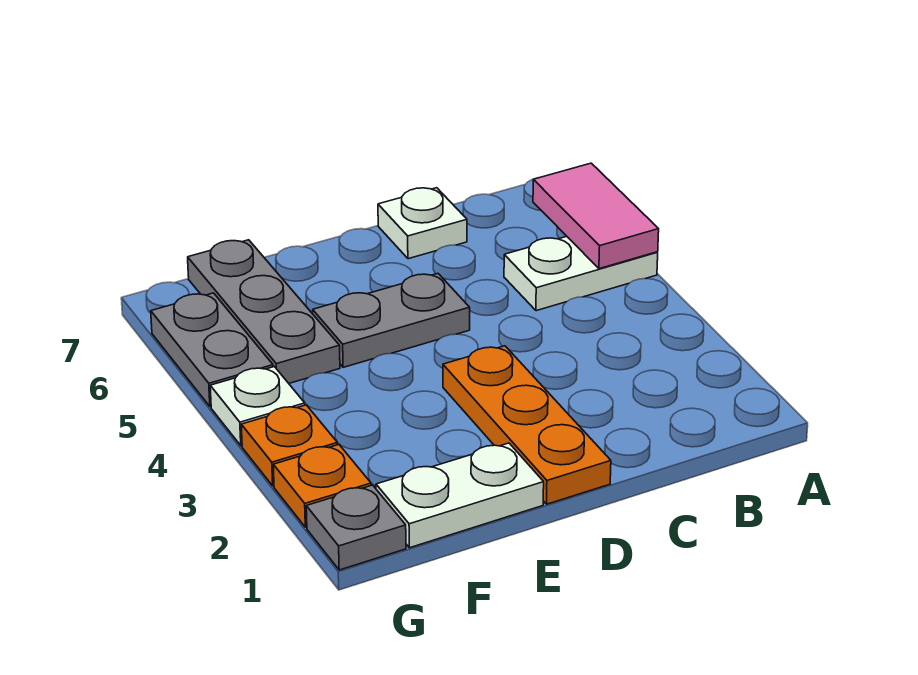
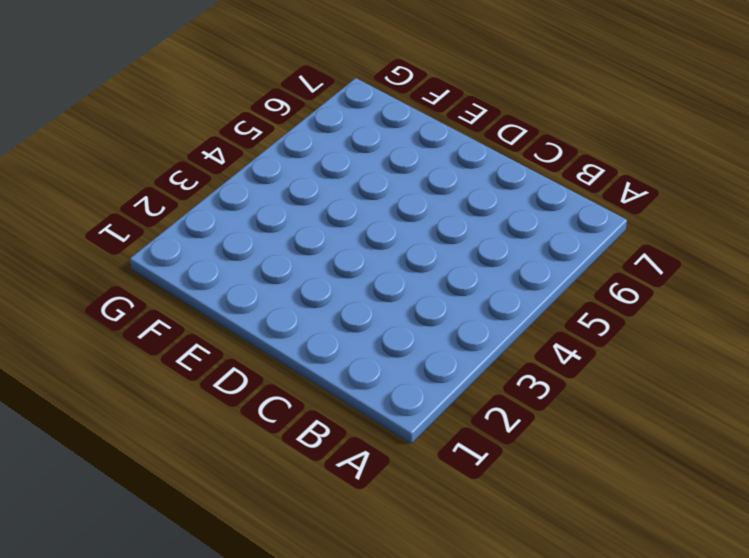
none -> white 1x2 plate [504,236,658,311]
none -> white 1x1 plate [378,188,467,259]
none -> orange 1x3 plate [443,346,611,504]

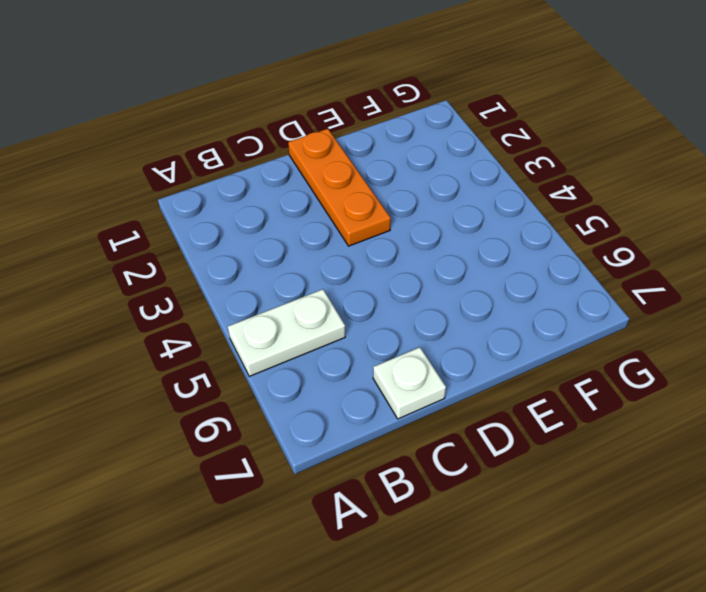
none -> grey 1x2 plate [312,274,470,367]
none -> white 1x2 plate [376,443,544,548]
none -> grey 1x3 plate [188,240,340,383]

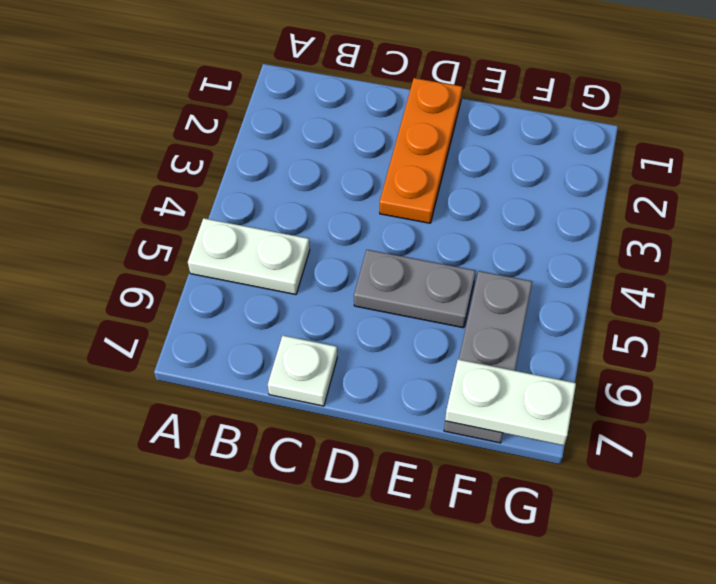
white 1x2 plate [445,359,576,445] -> white 1x2 plate moved to [376,443,544,548]
none -> grey 1x1 plate [306,485,406,570]
none -> orange 1x1 plate [273,445,371,527]
none -> orange 1x1 plate [241,405,338,486]

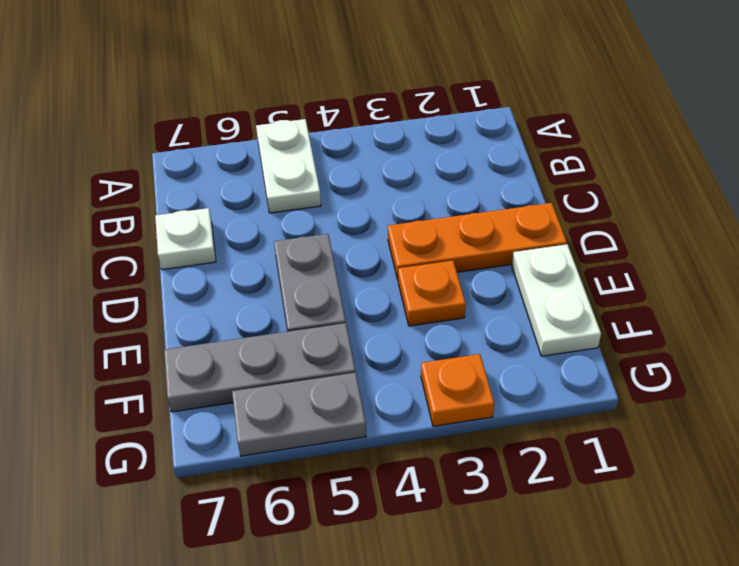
orange 1x1 plate [398,261,466,326] -> orange 1x1 plate moved to [273,445,371,527]
none -> grey 1x1 plate [306,485,406,570]
none -> white 1x1 plate [210,367,305,446]
none -> pink 1x2 tile [533,163,659,269]

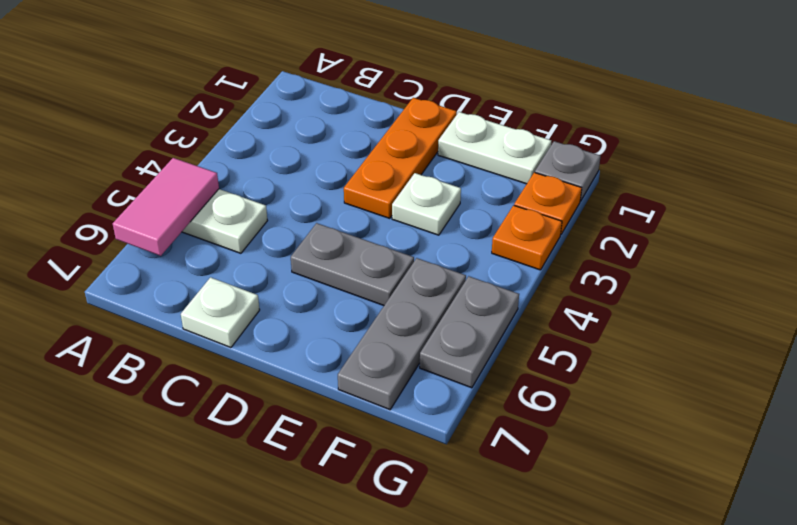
white 1x1 plate [392,173,461,235] -> white 1x1 plate moved to [210,367,305,446]

